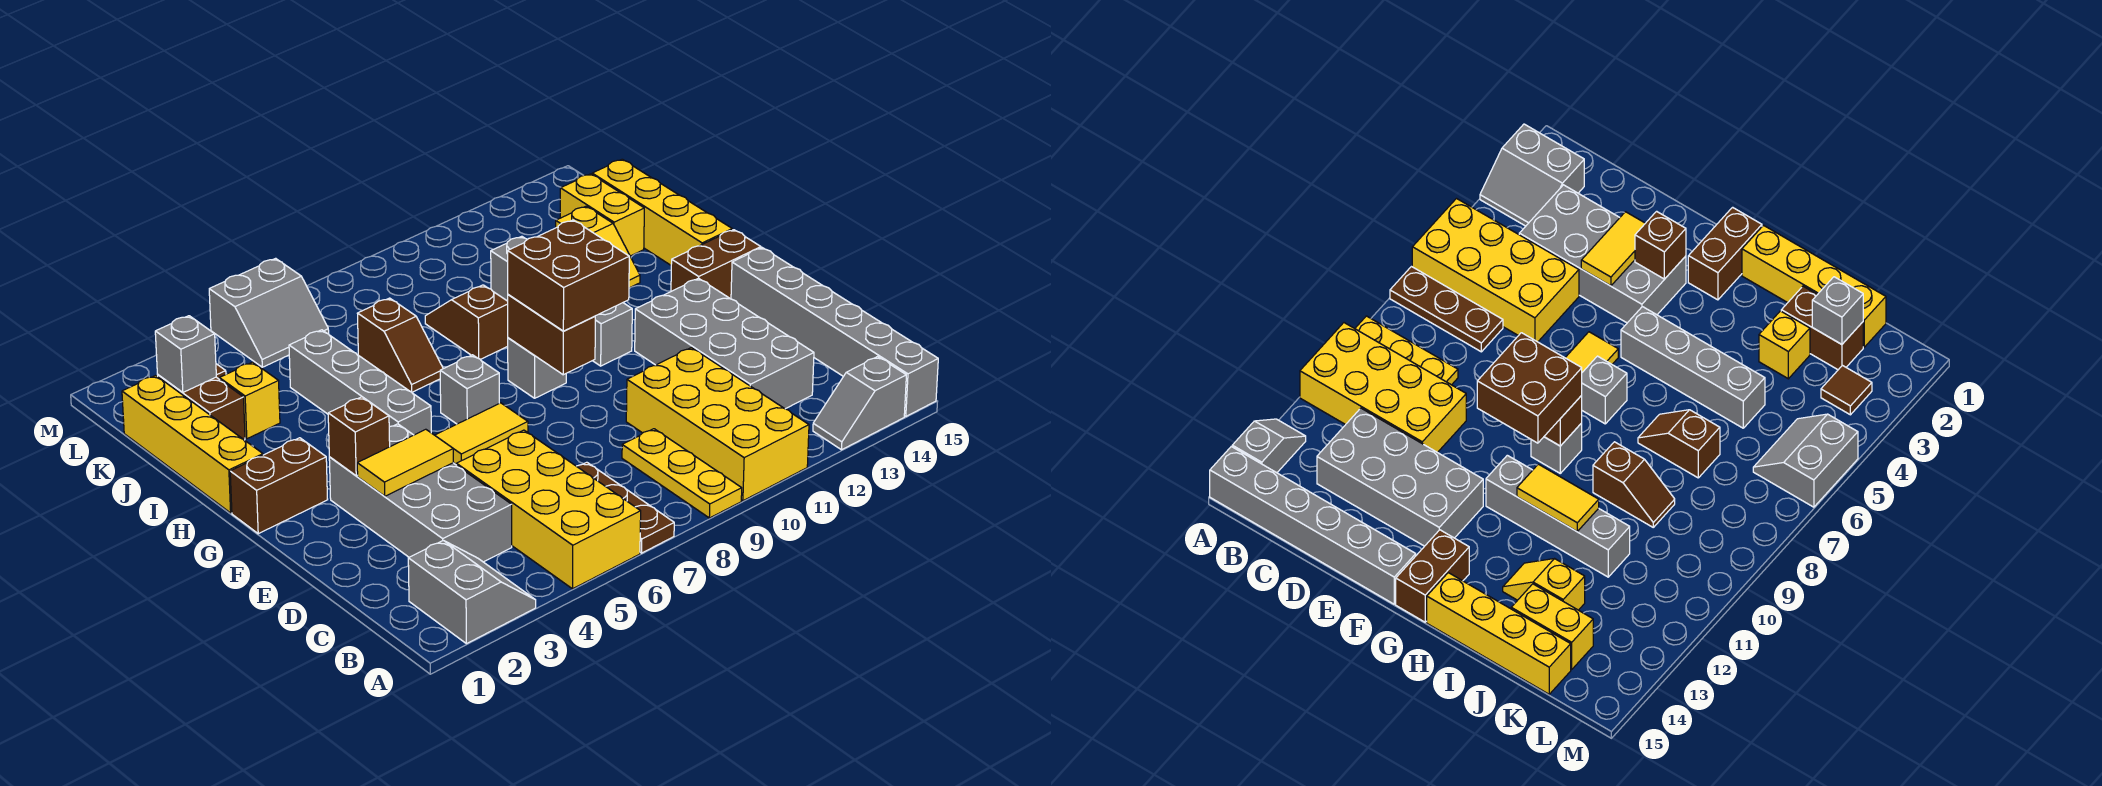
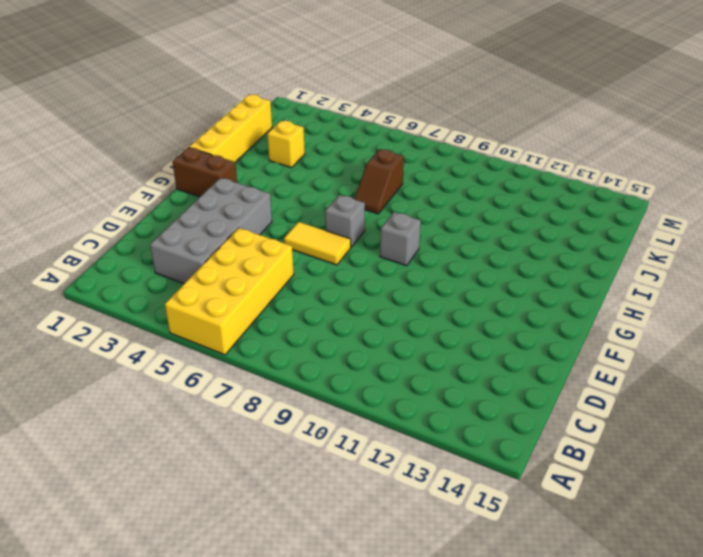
none -> grey 2x2 slope [408,540,536,644]
none -> brown 1x3 plate [577,462,674,553]
none -> yellow 1x3 plate [622,429,742,518]
none -> yellow 2x4 brick [626,348,809,501]

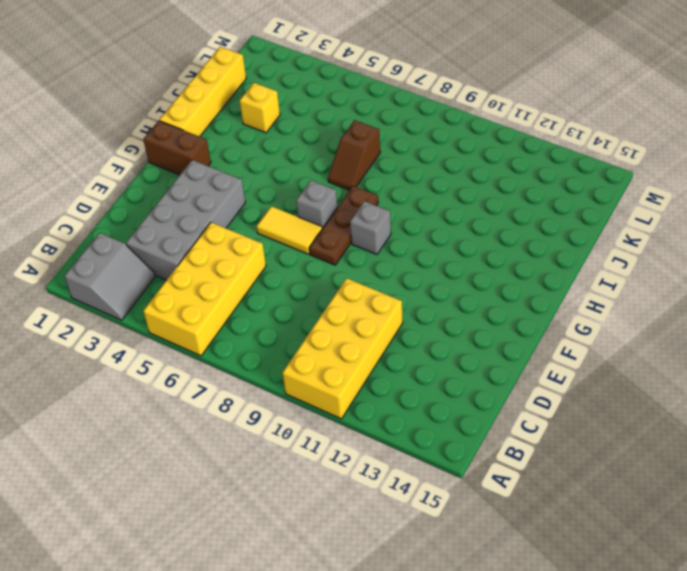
brown 1x3 plate [309,186,378,265] -> brown 1x3 plate moved to [577,462,674,553]
none -> yellow 1x3 plate [622,429,742,518]
none -> grey 1x2 slope [813,357,906,450]
none -> grey 1x6 brick [731,248,938,416]
none -> grey 2x4 brick [635,278,814,409]

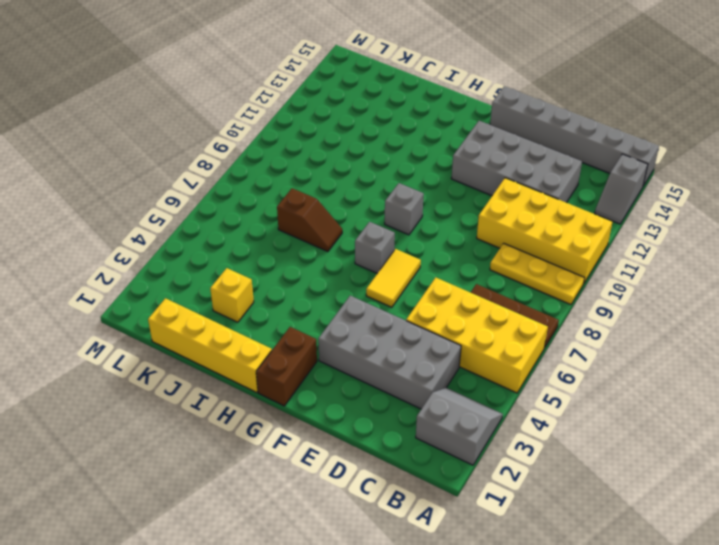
none -> grey 1x4 brick [289,330,431,435]
none -> grey 1x4 brick [491,236,632,366]
none -> brown 1x2 brick [671,230,761,299]
none -> yellow 1x4 brick [592,159,732,265]

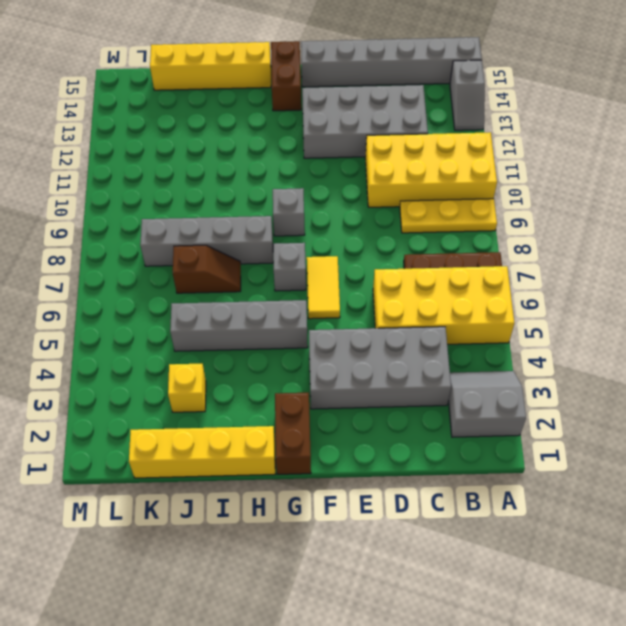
grey 1x4 brick [140,216,273,266] -> grey 1x4 brick moved to [491,236,632,366]
none -> brown 1x2 slope [425,285,508,359]
none -> yellow 1x2 slope [556,206,640,288]
none -> brown 1x2 brick [158,375,245,440]
none -> yellow 1x2 brick [560,174,644,256]

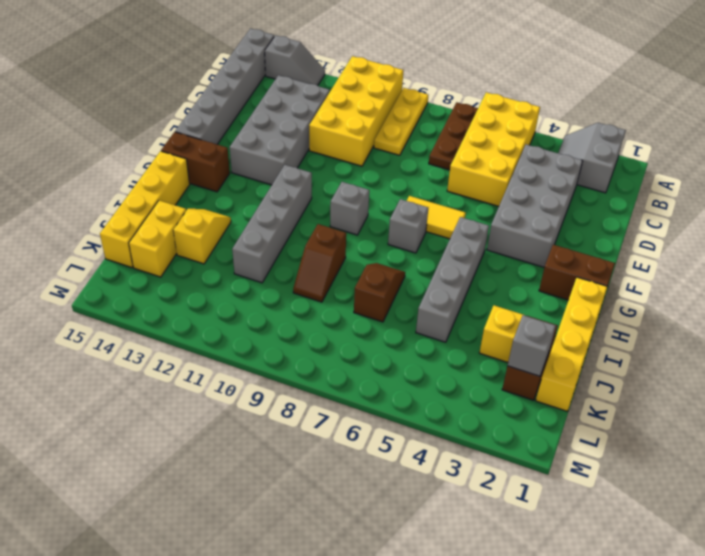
none -> brown 1x1 tile [1821,366,1872,415]
none -> grey 2x2 slope [209,258,329,367]
none -> yellow 1x2 tile [357,429,453,496]
none -> brown 1x1 brick [328,397,390,476]

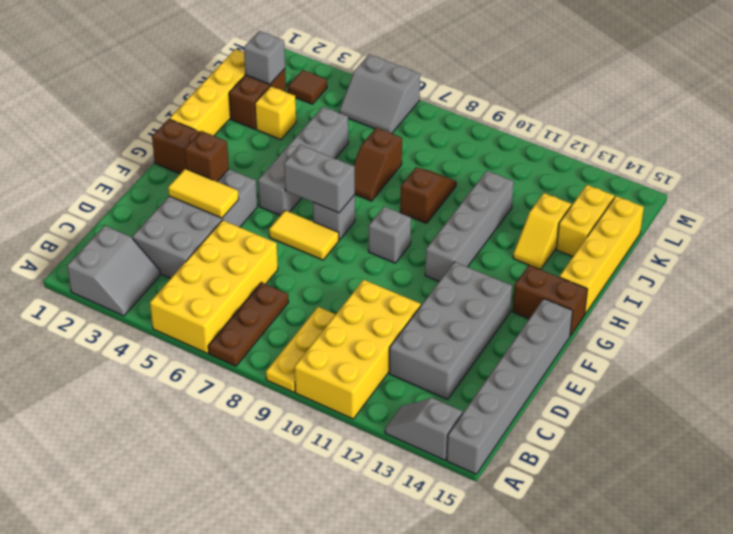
grey 1x2 brick [284,145,355,213] -> none
none -> brown 1x2 brick [508,295,595,375]
none -> yellow 1x2 tile [1517,464,1599,531]
none -> brown 2x2 brick [508,220,629,331]

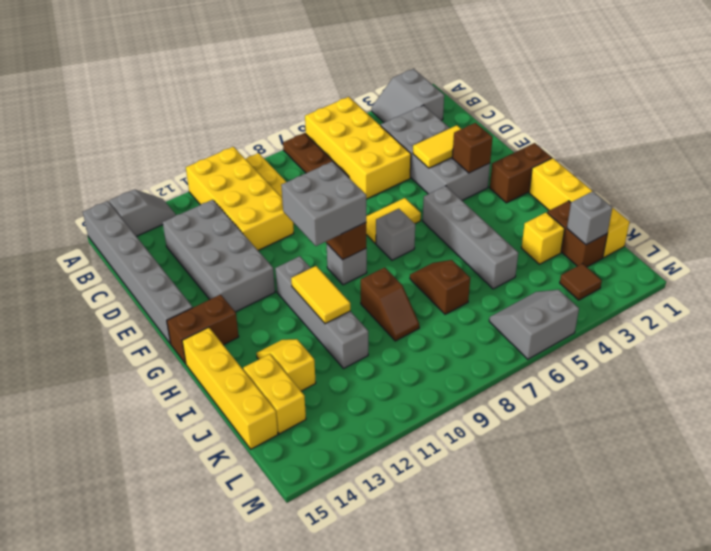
grey 2x2 brick [281,162,366,246] -> brown 2x2 brick [508,220,629,331]

